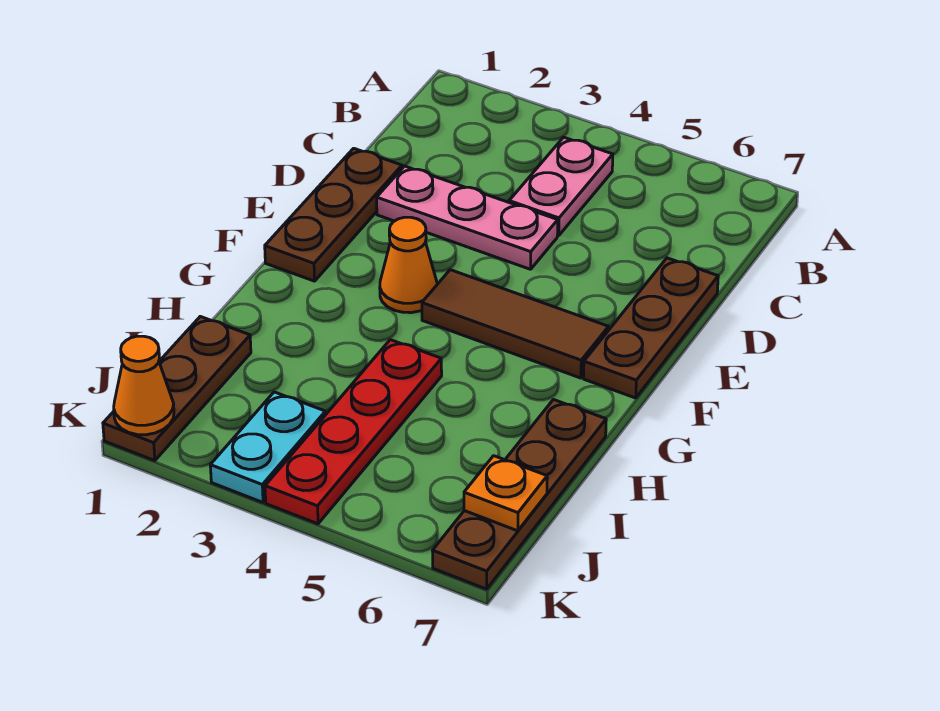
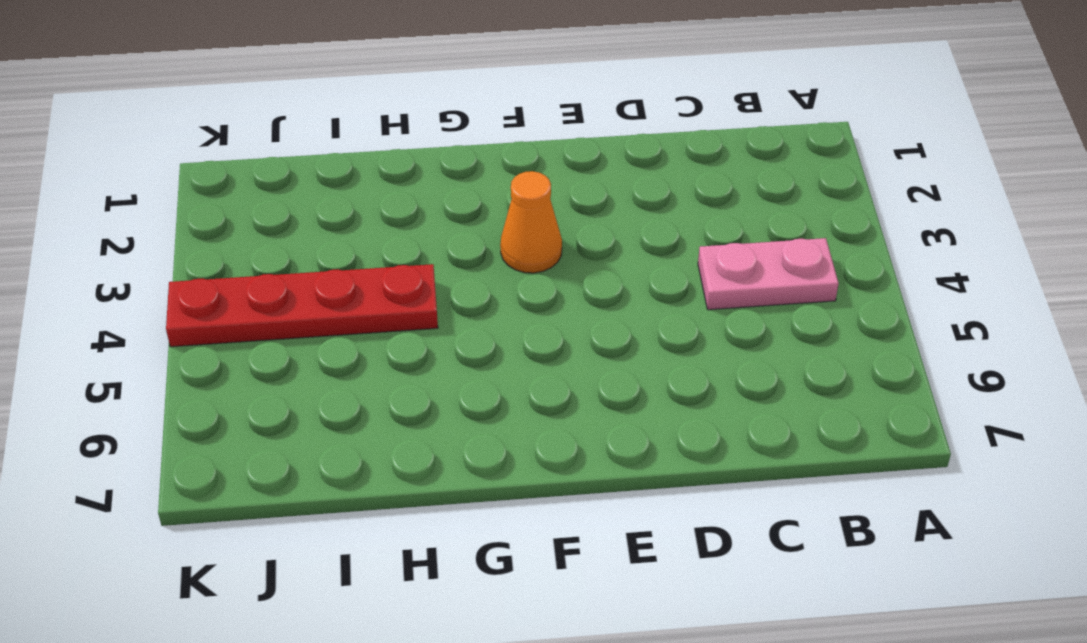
none -> brown 1x3 plate [265,148,402,281]
none -> pink 1x3 plate [377,166,558,269]
none -> brown 1x3 plate [584,258,718,398]

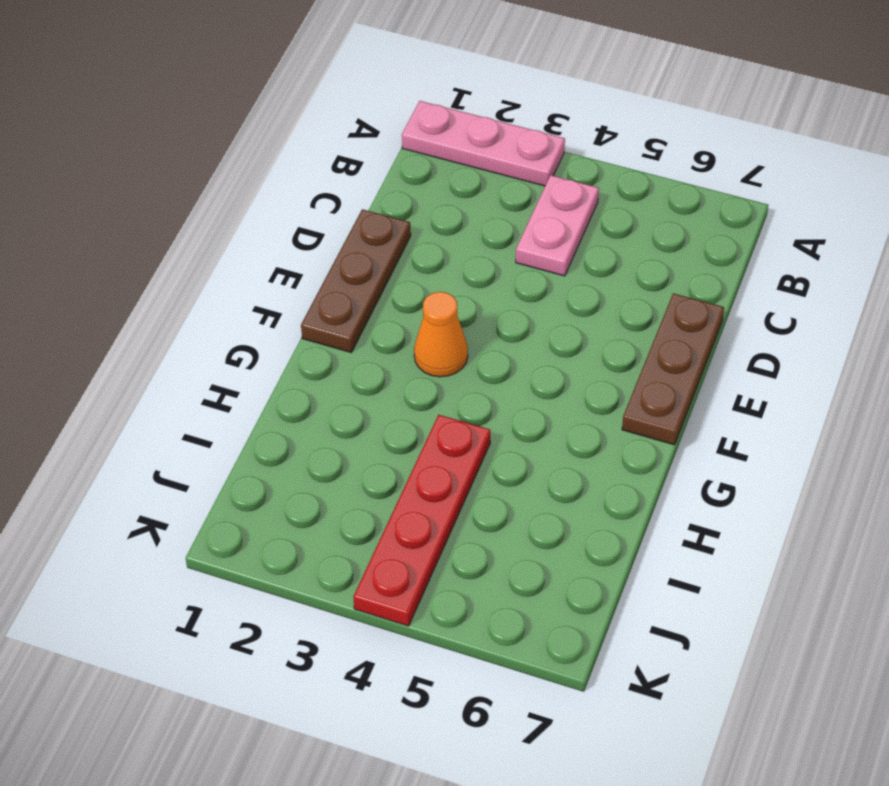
pink 1x3 plate [402,101,565,186] -> pink 1x3 plate moved to [377,166,558,269]
none -> brown 1x3 tile [422,270,609,378]
none -> brown 1x4 plate [433,400,606,589]
none -> brown 1x3 plate [103,316,251,461]

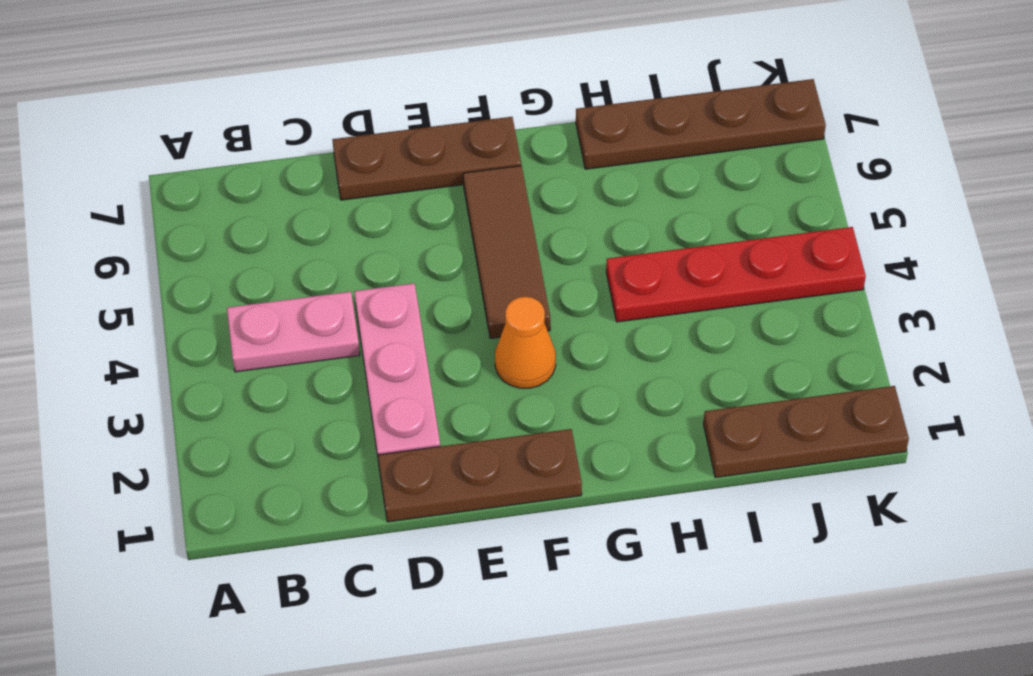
none -> cyan 1x2 plate [210,392,326,502]
none -> orange 1x1 plate [464,456,547,531]
none -> orange 1x1 cone [114,336,174,435]

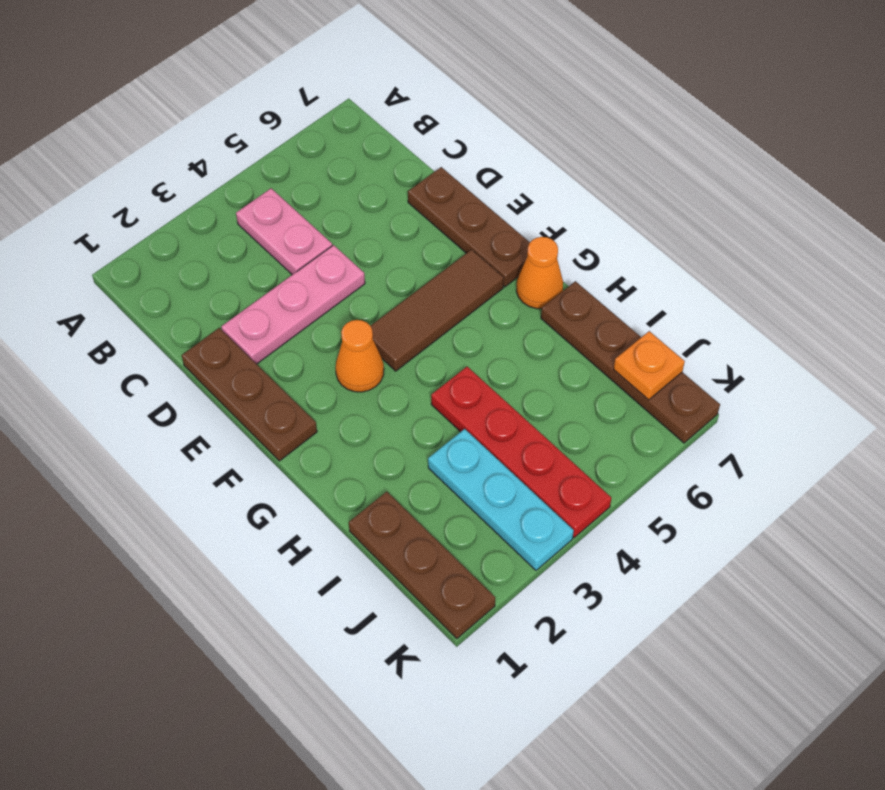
orange 1x1 cone [516,237,563,309] -> orange 1x1 cone moved to [114,336,174,435]
cyan 1x3 plate [428,429,574,570] -> cyan 1x2 plate [210,392,326,502]

